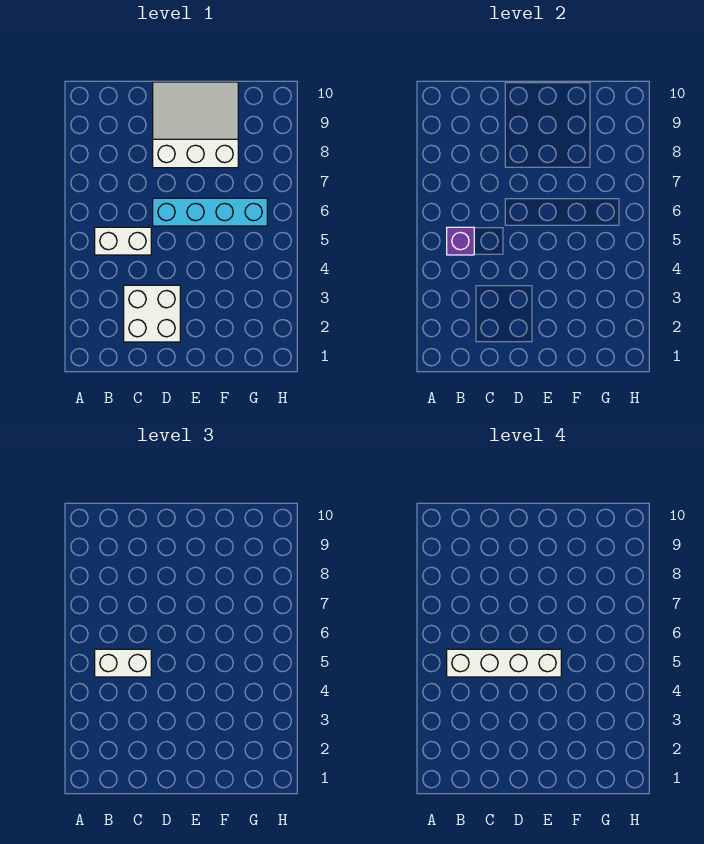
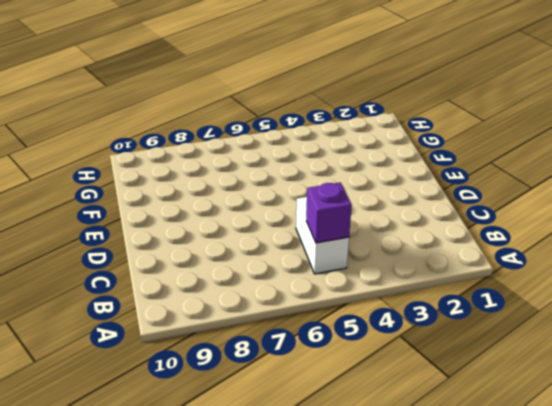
none -> white 2x2 brick [124,285,180,342]
none -> cyan 1x4 brick [153,198,267,226]

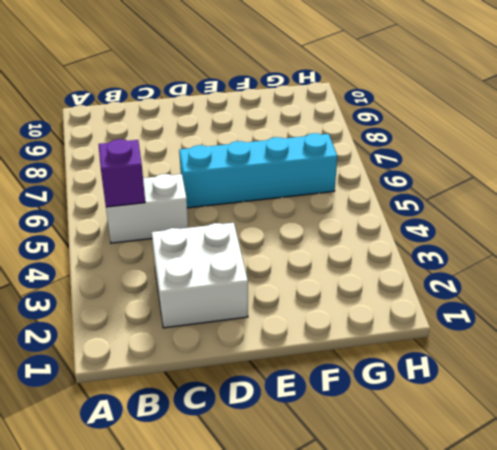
none -> white 3x3 slope [153,82,238,168]
none -> white 1x2 brick [95,649,151,677]

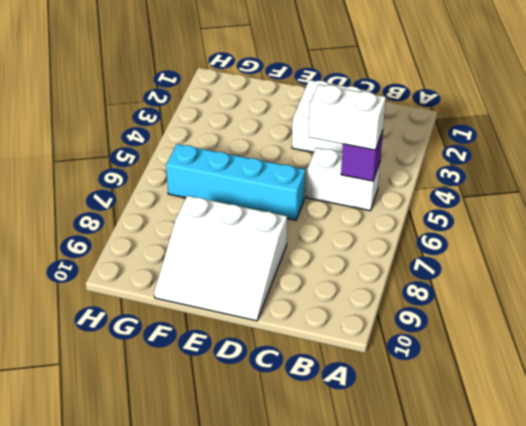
none -> white 1x4 brick [447,649,561,677]

